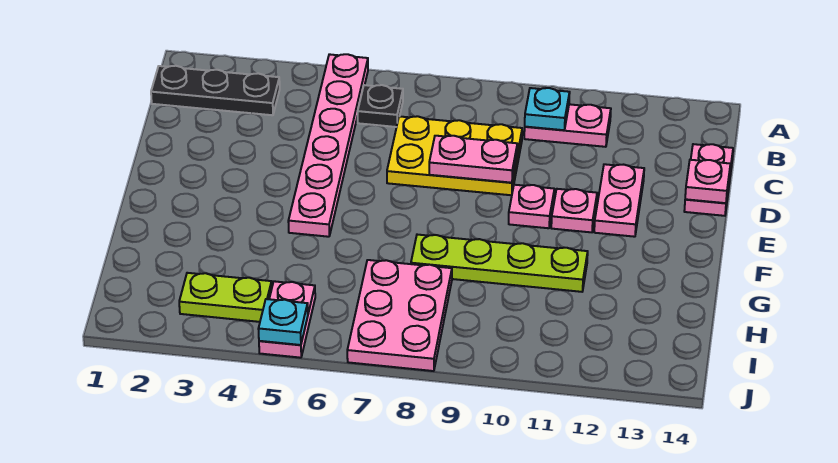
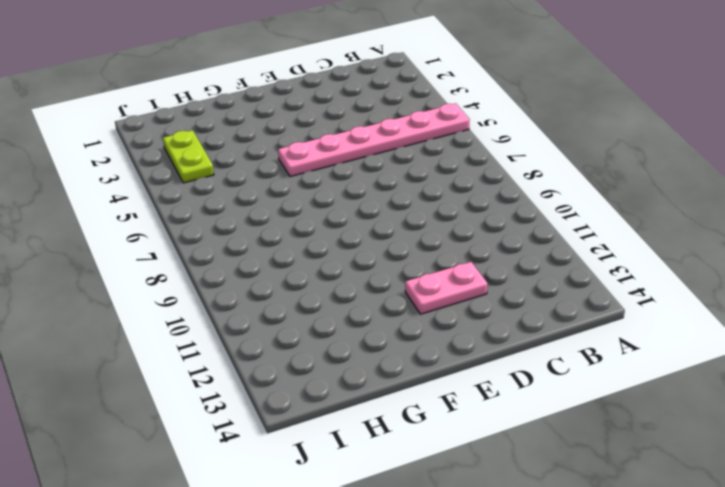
none -> black 1x3 plate [151,66,280,115]
none -> black 1x1 plate [358,85,403,127]
none -> pink 1x2 plate [524,104,611,147]

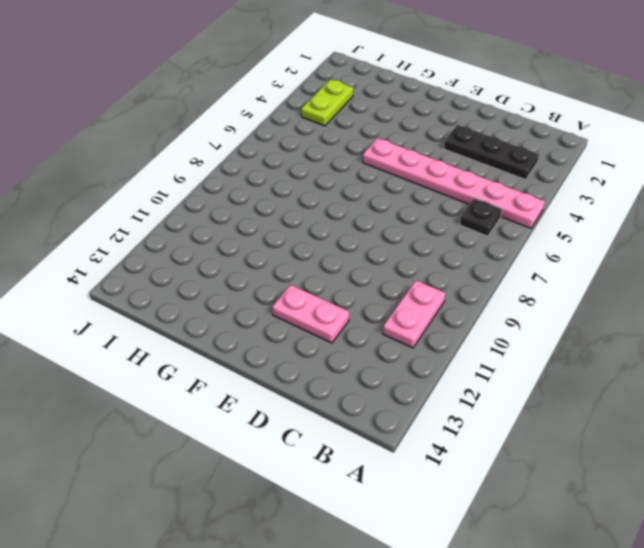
black 1x3 plate [444,125,539,180] -> black 1x3 plate turned to [151,66,280,115]
none -> yellow 2x3 plate [387,116,522,195]
none -> pink 1x2 plate [684,144,733,216]
none -> pink 1x1 plate [509,185,554,228]

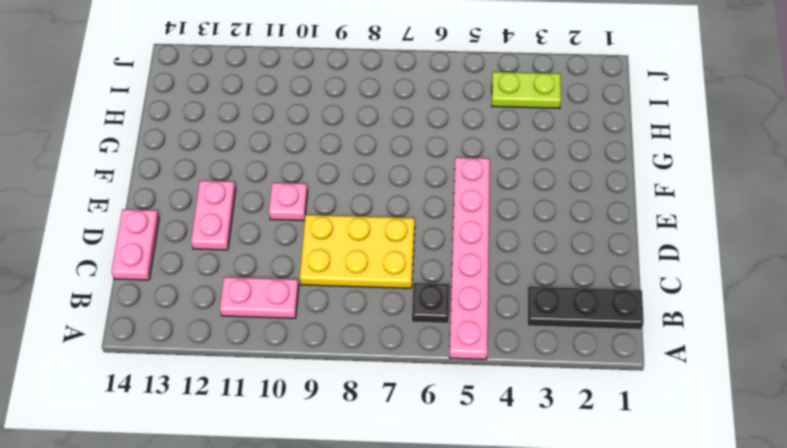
none -> pink 1x1 plate [551,189,597,232]
none -> lime 1x4 plate [411,235,588,292]
none -> pink 2x3 plate [347,260,452,371]

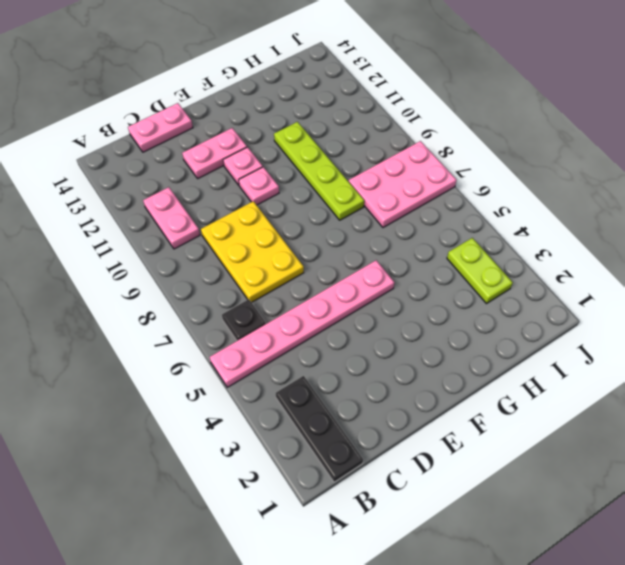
none -> pink 1x2 plate [259,281,315,358]
none -> cyan 1x1 plate [525,88,570,130]
none -> pink 1x2 plate [429,136,517,183]

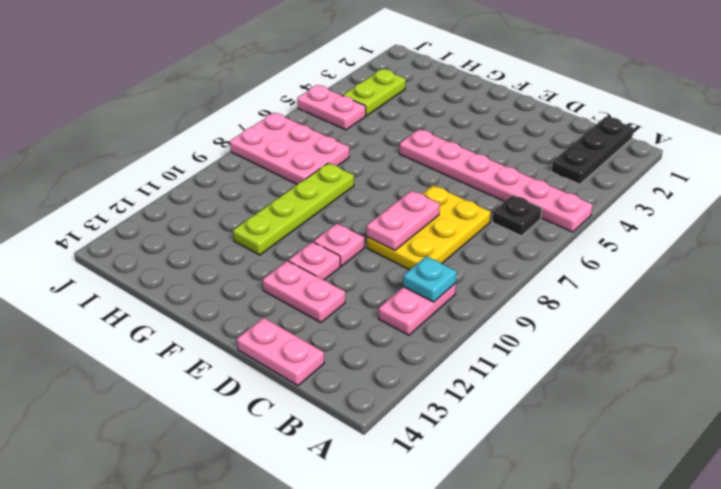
none -> pink 1x1 plate [685,160,730,203]
none -> cyan 1x1 plate [258,299,308,345]

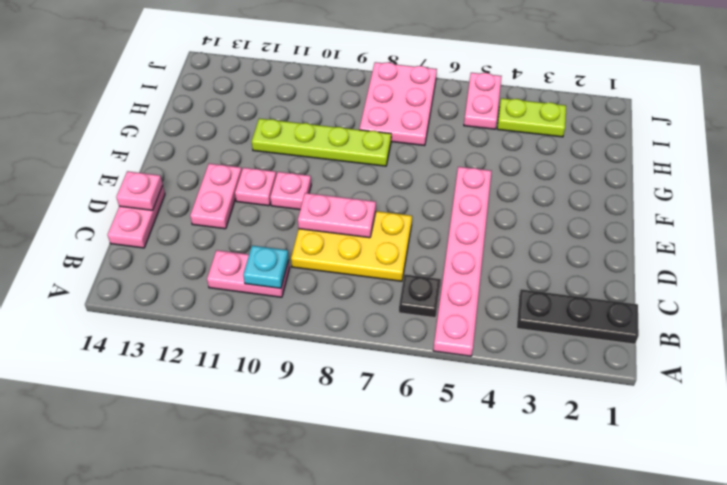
none -> cyan 1x1 plate [258,299,308,345]

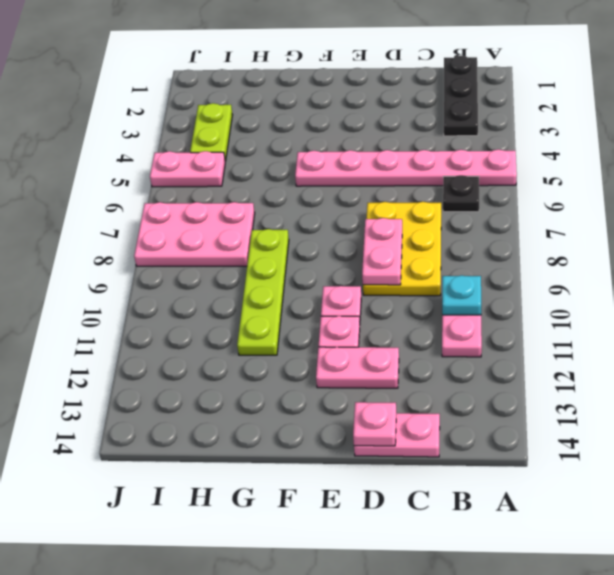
none -> cyan 1x1 plate [258,299,308,345]

